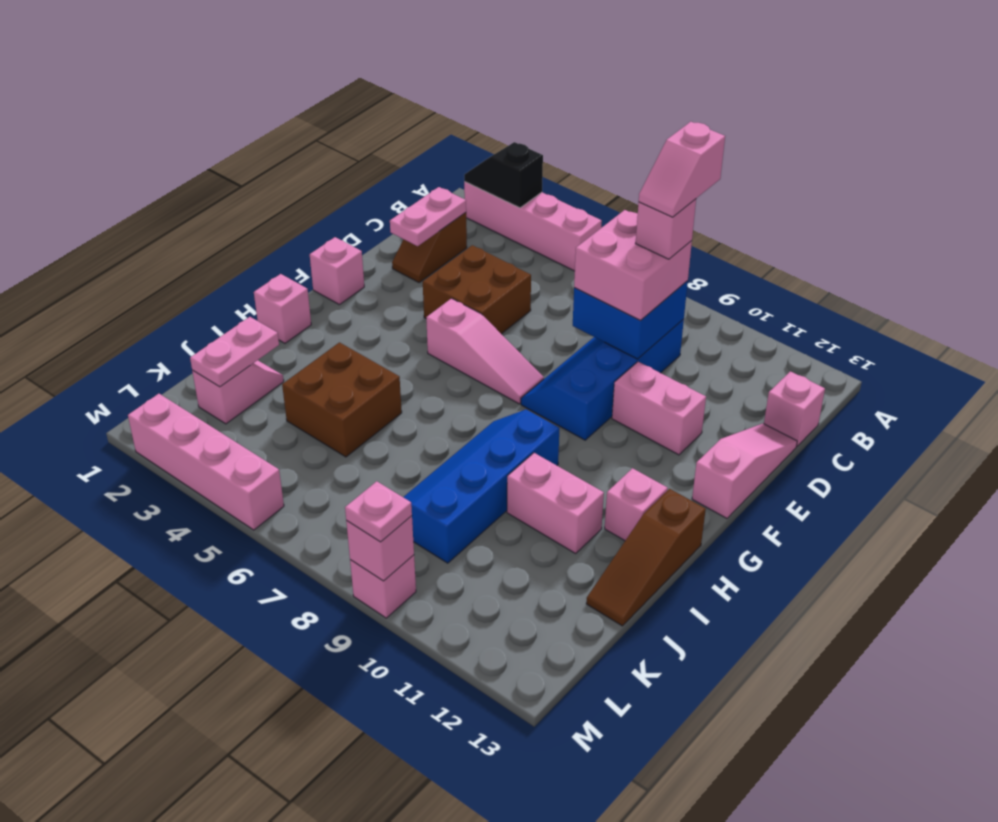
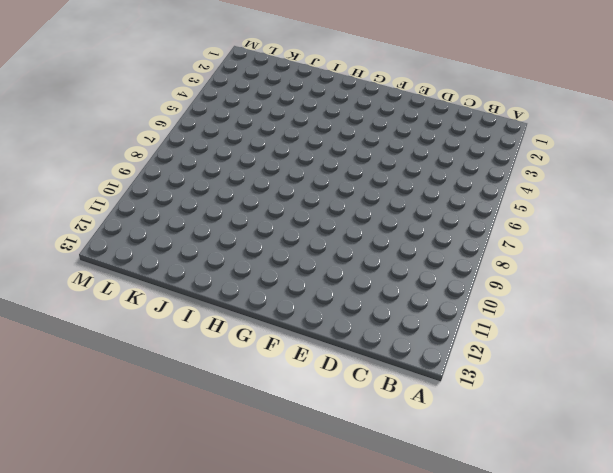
none -> pink 1x4 brick [464,182,602,271]
none -> brown 1x2 slope [392,212,467,282]
none -> blue 2x4 slope [521,319,684,440]

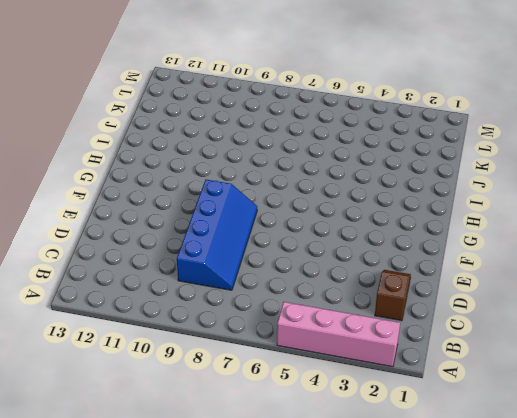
none -> pink 1x1 brick [764,371,825,446]
none -> brown 2x2 brick [423,245,531,334]
none -> pink 1x3 slope [692,423,797,518]

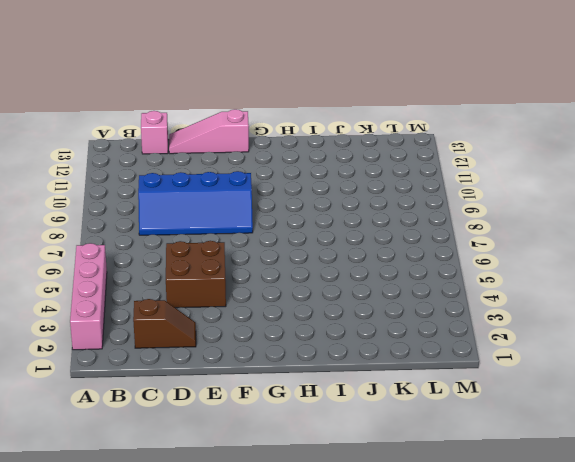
none -> pink 1x2 brick [612,362,706,455]
none -> pink 1x1 brick [310,237,364,305]
none -> pink 1x3 slope [426,298,544,404]

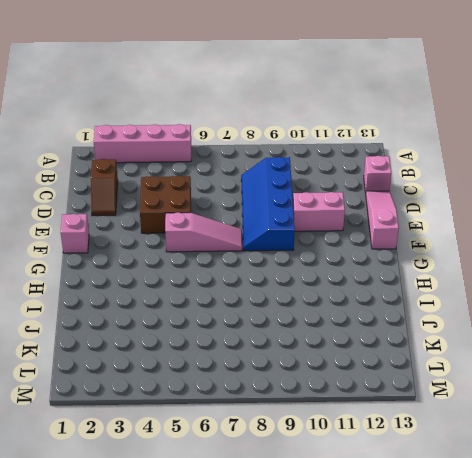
none -> pink 1x1 brick [254,274,311,343]
none -> blue 2x4 slope [403,410,559,563]
none -> pink 1x1 brick [605,468,668,541]

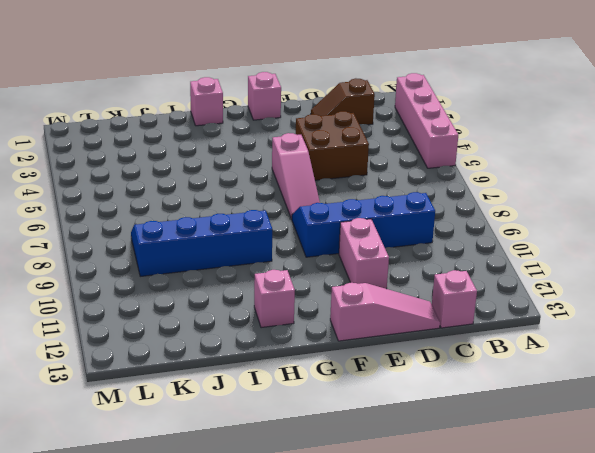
none -> brown 1x3 slope [586,489,706,626]
none -> brown 2x2 brick [282,342,402,457]
none -> pink 1x2 brick [507,453,604,553]

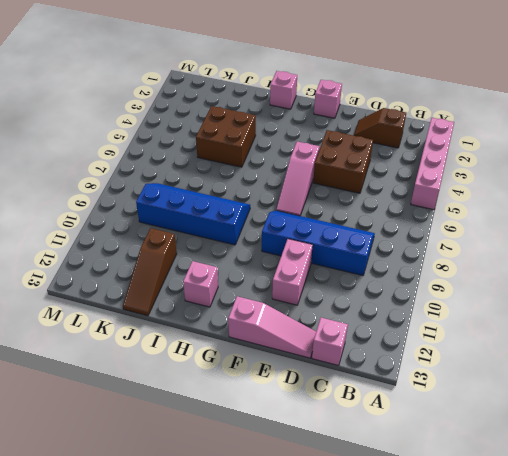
brown 1x3 slope [123,228,177,316] -> brown 1x3 slope turned to [586,489,706,626]
none -> pink 1x2 brick [507,453,604,553]
none -> pink 1x2 slope [192,360,284,424]
none -> pink 1x4 brick [128,394,284,530]

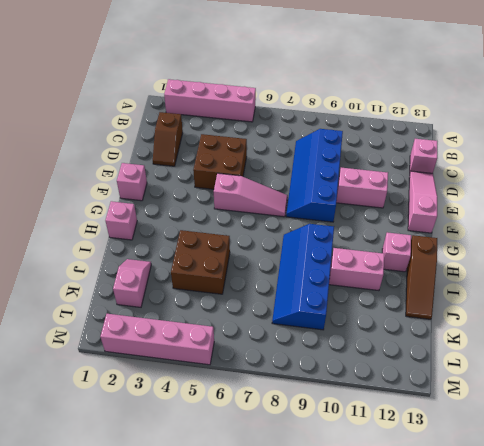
none -> pink 1x1 brick [350,555,416,618]
none -> black 1x2 slope [464,142,543,208]
none -> pink 1x2 plate [390,187,466,246]

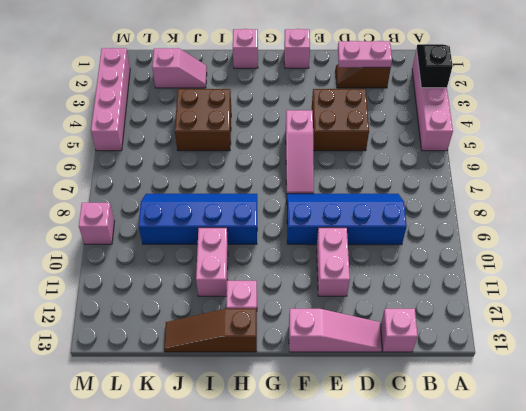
none -> blue 2x2 brick [573,281,688,359]
none -> pink 1x2 plate [190,317,279,387]
none -> pink 1x1 brick [346,516,414,581]

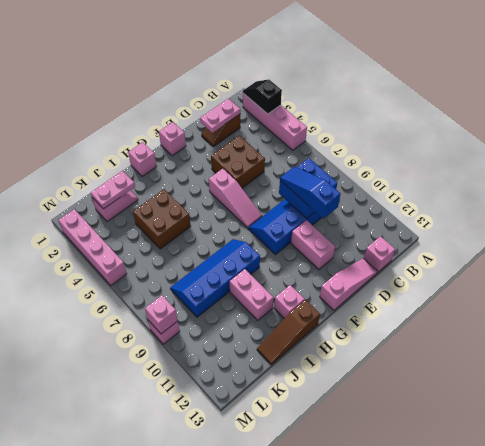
blue 1x3 slope [280,166,340,219] -> pink 2x2 brick [574,210,692,321]
none -> pink 1x1 plate [345,481,412,542]
none -> pink 1x1 brick [636,199,696,259]
none -> pink 1x2 slope [639,122,725,217]

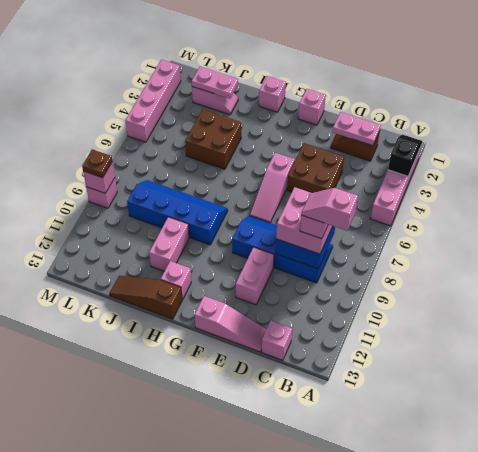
brown 1x1 plate [82,149,113,178] -> pink 1x1 plate [345,481,412,542]

